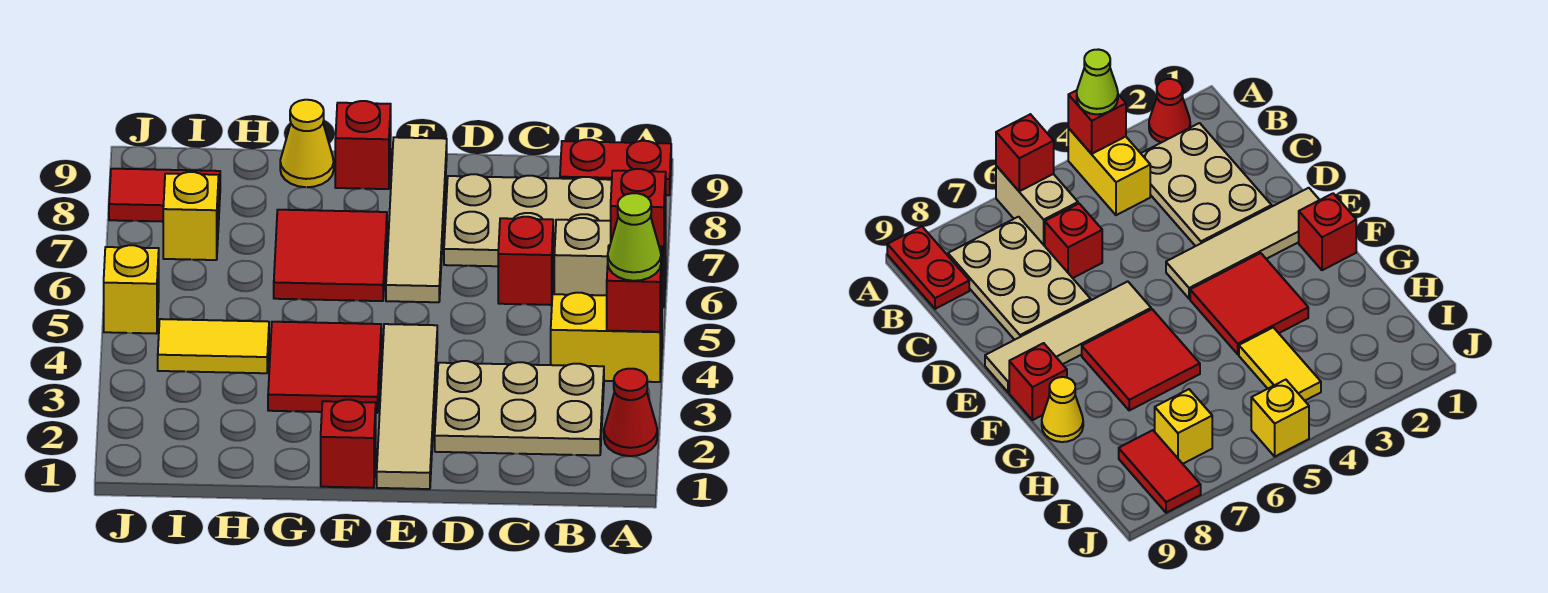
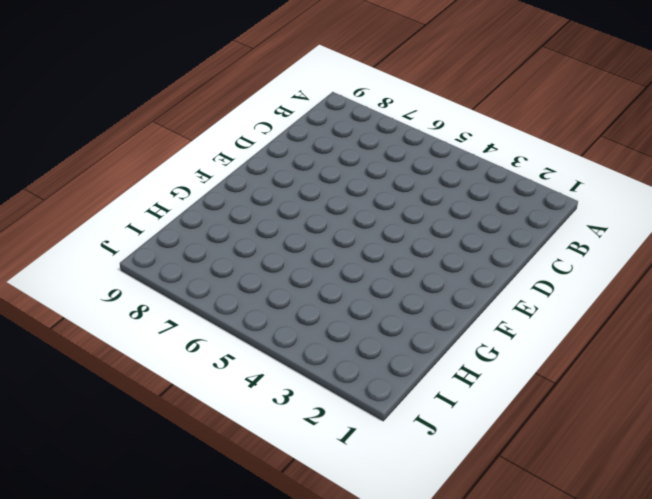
none -> red 1x1 cone [604,369,657,456]
none -> yellow 1x2 brick [551,293,662,382]
none -> tan 1x2 brick [554,218,666,307]

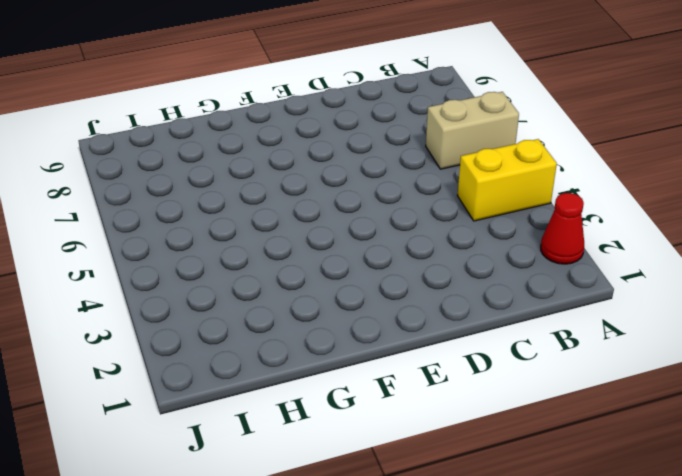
none -> red 1x2 plate [560,140,671,195]
none -> tan 2x3 plate [435,361,604,455]
none -> tan 2x3 plate [444,174,612,268]

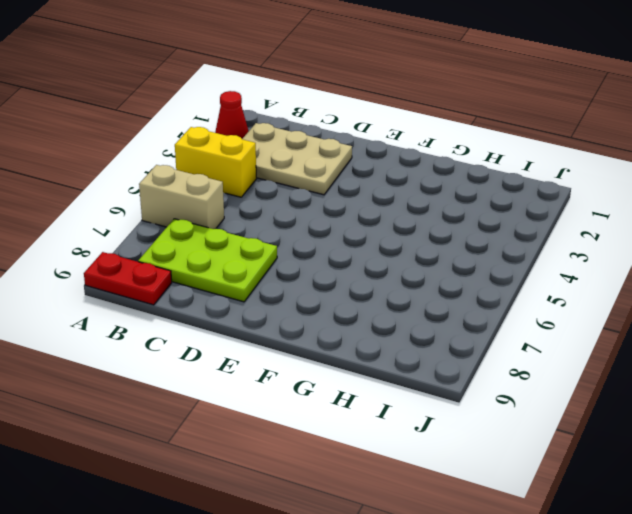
lime 2x3 plate [138,219,277,302] -> tan 2x3 plate [444,174,612,268]
none -> red 1x1 brick [498,217,553,305]
none -> tan 1x4 tile [377,324,437,489]
none -> tan 1x4 tile [386,137,447,302]

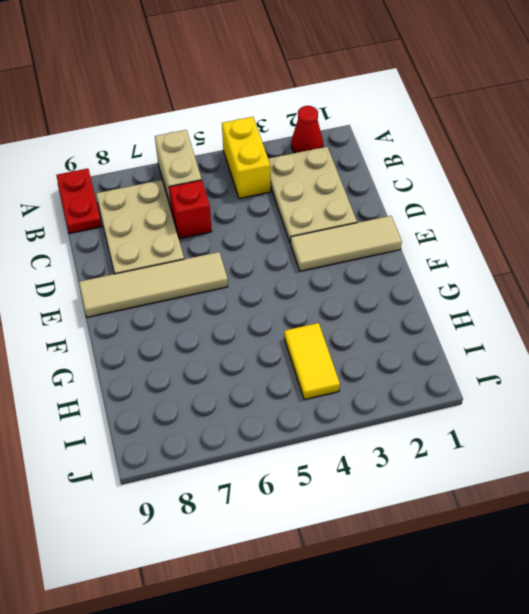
tan 1x3 tile [291,216,402,271] -> tan 1x4 tile [377,324,437,489]
none -> red 1x1 brick [321,400,376,488]
none -> red 2x2 tile [268,322,381,413]
none -> red 2x2 tile [274,210,387,301]

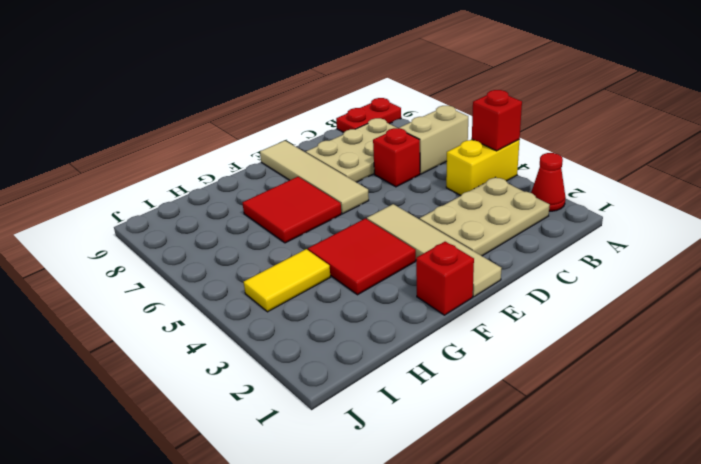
none -> red 1x1 brick [335,101,391,189]
none -> yellow 1x1 cone [280,100,334,187]
none -> yellow 1x1 brick [163,172,219,260]

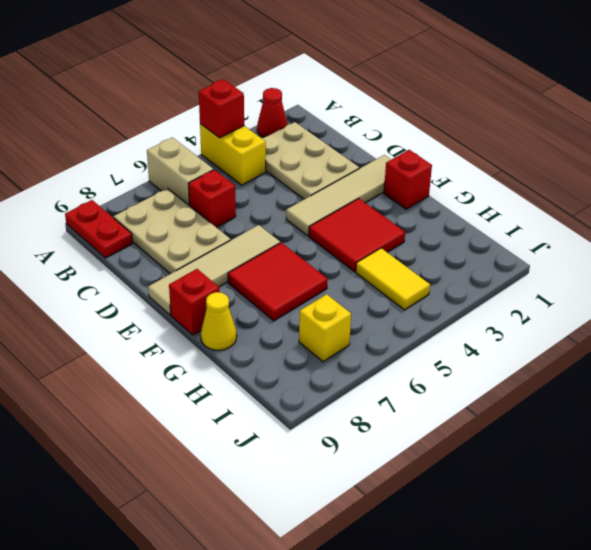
none -> red 1x2 tile [109,169,220,222]
none -> yellow 1x1 brick [104,245,159,334]
none -> red 1x1 brick [611,169,666,257]

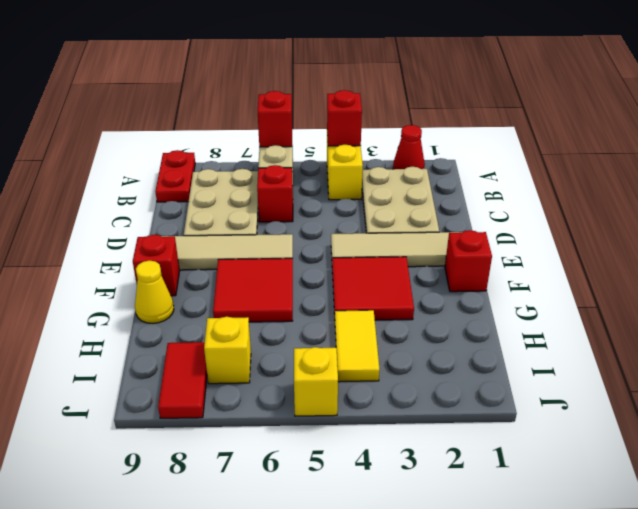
none -> lime 1x1 cone [608,193,661,281]

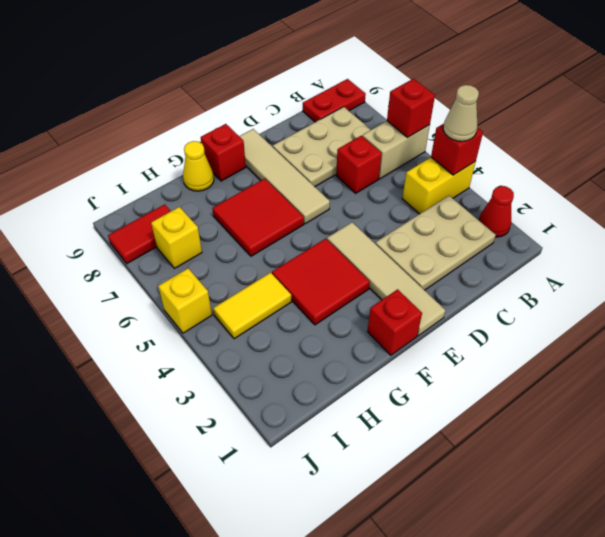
tan 1x1 cone [443,85,479,141] -> lime 1x1 cone [608,193,661,281]

